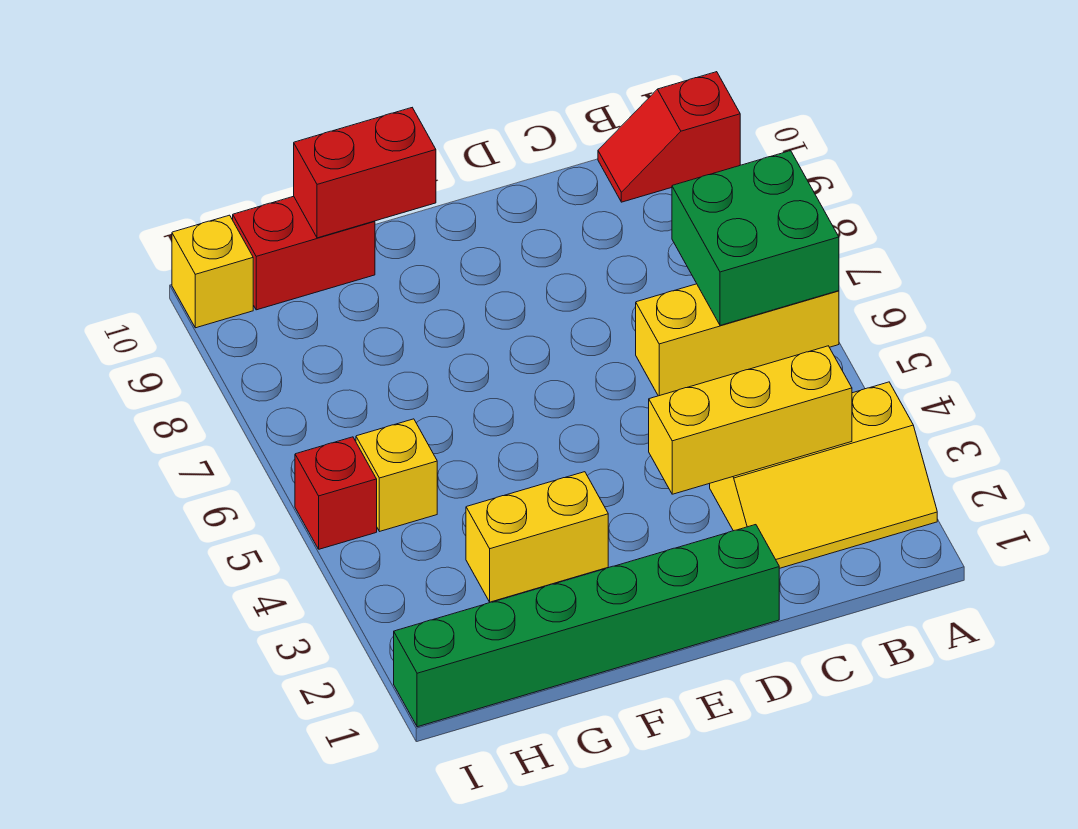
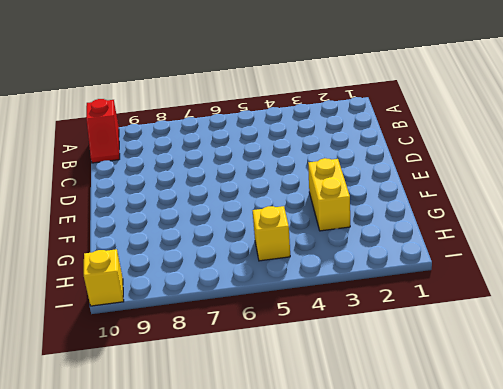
none -> yellow 2x3 slope [710,382,937,568]
none -> yellow 1x3 brick [636,284,839,396]
none -> green 1x6 brick [394,525,779,727]

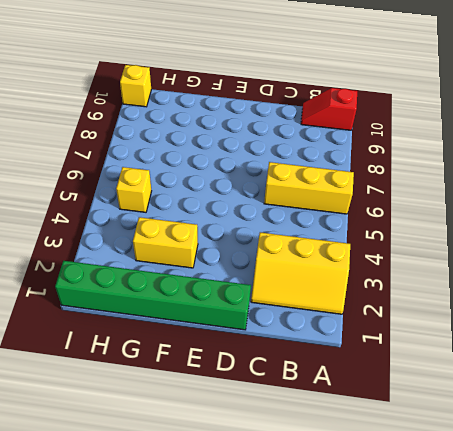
none -> red 1x2 brick [233,196,375,310]
none -> red 1x1 brick [295,437,377,549]
none -> green 2x2 brick [672,151,839,325]

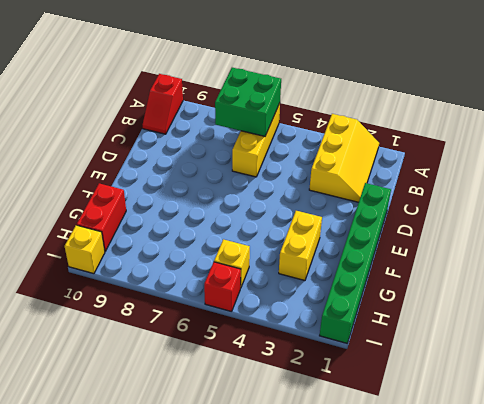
none -> yellow 1x3 brick [649,346,852,494]
none -> red 1x2 brick [294,108,436,238]

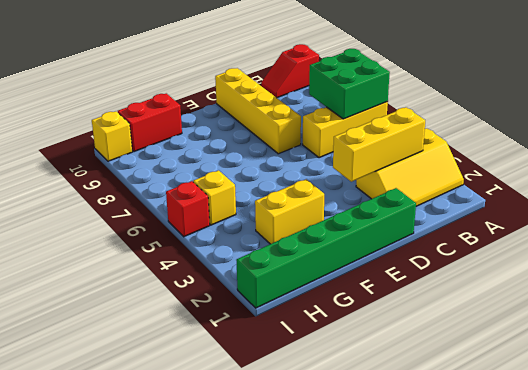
yellow 1x4 brick [215,68,301,154] -> none
none -> red 1x2 brick [294,108,436,238]

